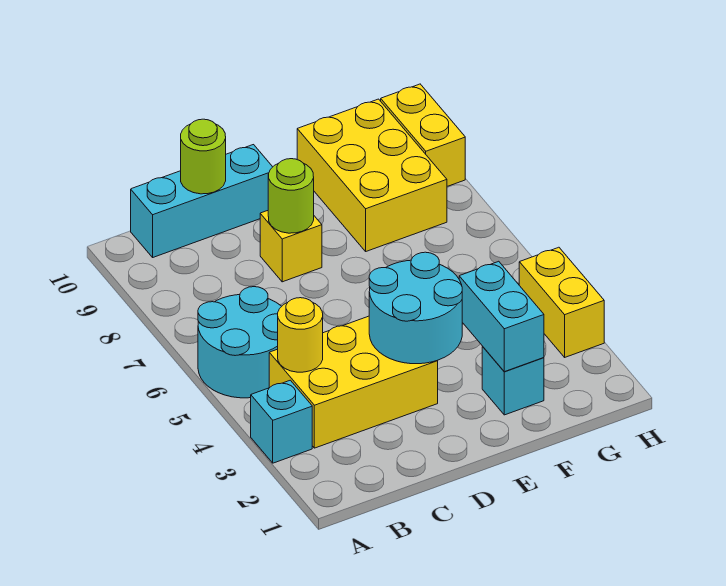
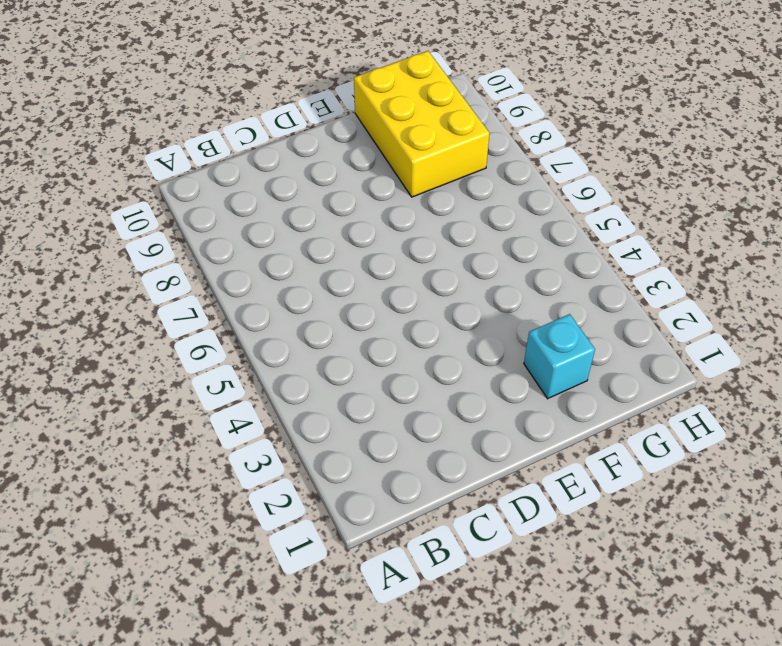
none -> cyan 1x1 brick [251,380,312,463]
none -> cyan 2x2 round brick [198,287,282,398]
none -> yellow 2x3 brick [269,316,438,448]

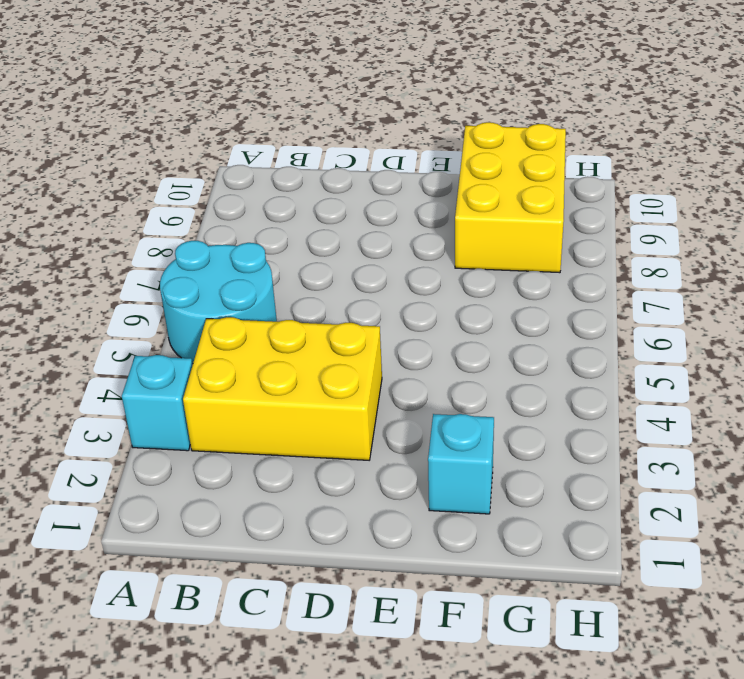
none -> cyan 1x3 brick [131,145,272,257]
none -> yellow 1x1 brick [260,211,322,282]
none -> yellow 1x2 brick [519,247,604,357]

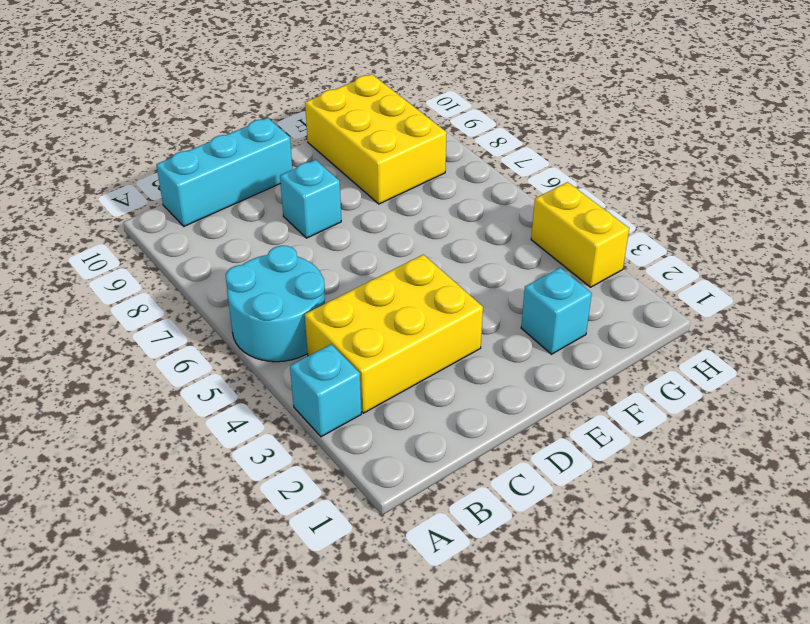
cyan 1x1 brick [280,160,341,238] -> yellow 1x1 brick [260,211,322,282]
none -> yellow 1x2 brick [381,84,465,186]
none -> yellow 1x1 round brick [278,298,323,372]
none -> lime 1x1 round brick [181,119,226,194]

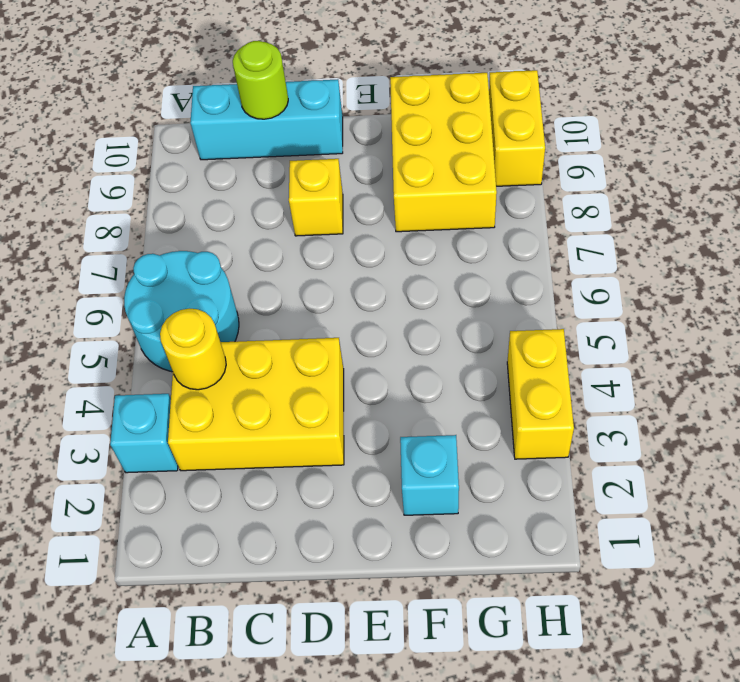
none -> cyan 2x2 round brick [369,252,462,364]
none -> lime 1x1 round brick [268,159,314,233]
none -> cyan 1x2 brick [459,261,544,372]

